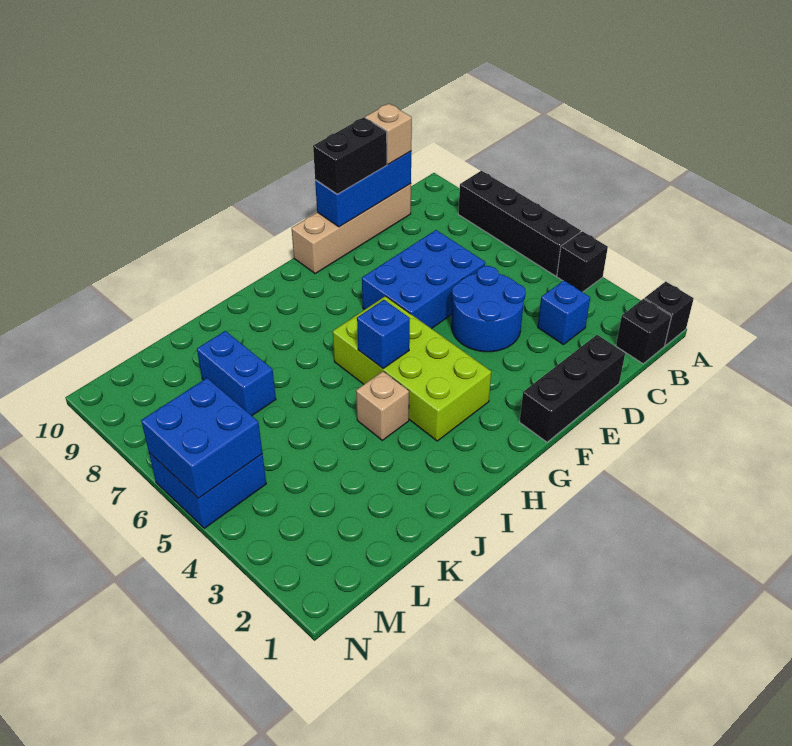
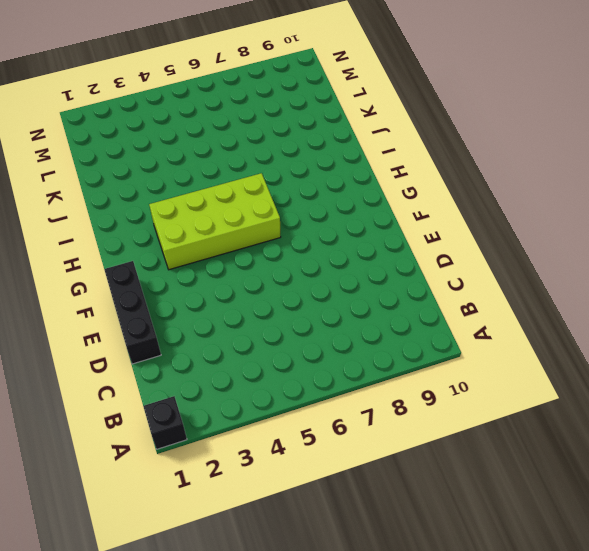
none -> black 1x1 brick [557,231,608,292]
none -> black 1x4 brick [458,171,581,276]
none -> black 1x1 brick [616,299,672,364]

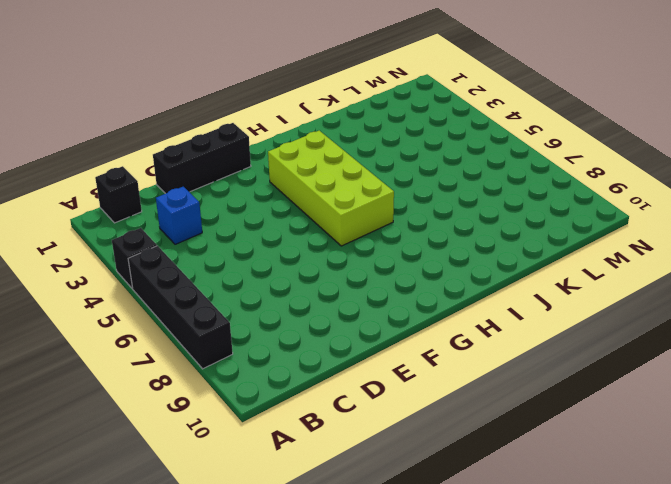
none -> black 1x1 brick [644,282,694,346]
none -> tan 1x4 brick [292,184,411,274]
none -> blue 2x2 round brick [451,266,526,352]

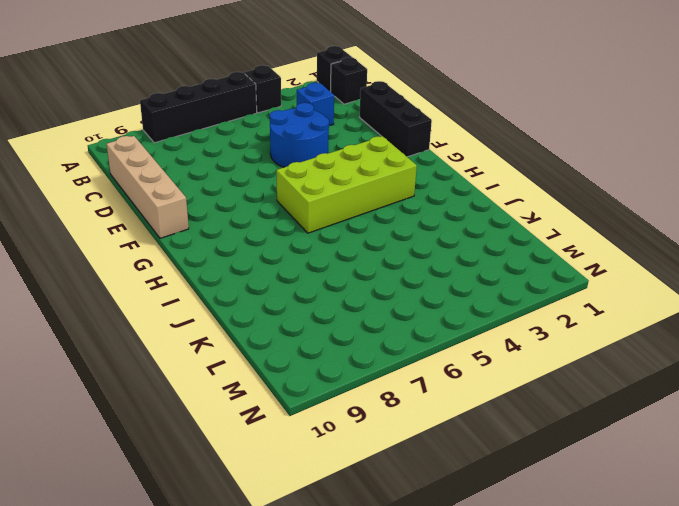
none -> blue 2x3 brick [362,230,485,329]
none -> tan 1x1 brick [356,371,409,440]
none -> blue 1x2 brick [197,331,276,416]

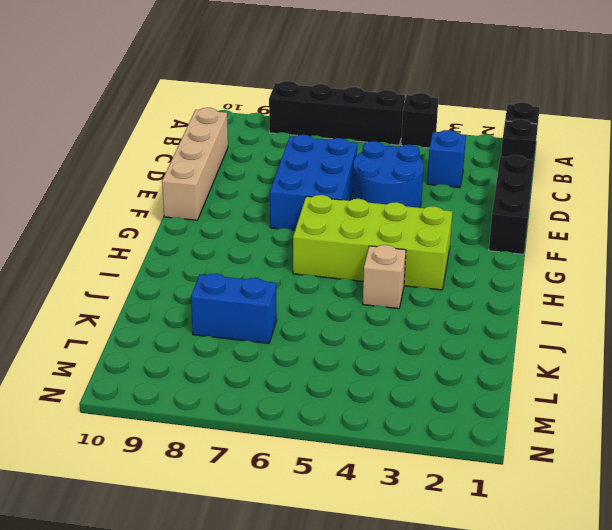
none -> blue 2x2 brick [149,453,266,528]
none -> blue 1x3 brick [315,151,411,227]
none -> blue 1x1 brick [357,300,410,368]

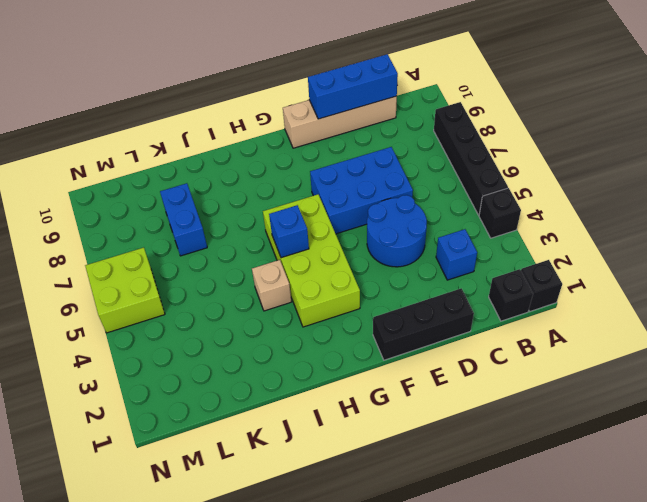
lime 2x2 brick [85,248,165,333] -> blue 2x2 brick [149,453,266,528]
none -> blue 2x2 brick [141,378,262,498]
none -> tan 1x1 brick [365,104,412,164]
none -> black 1x2 brick [313,117,387,194]

